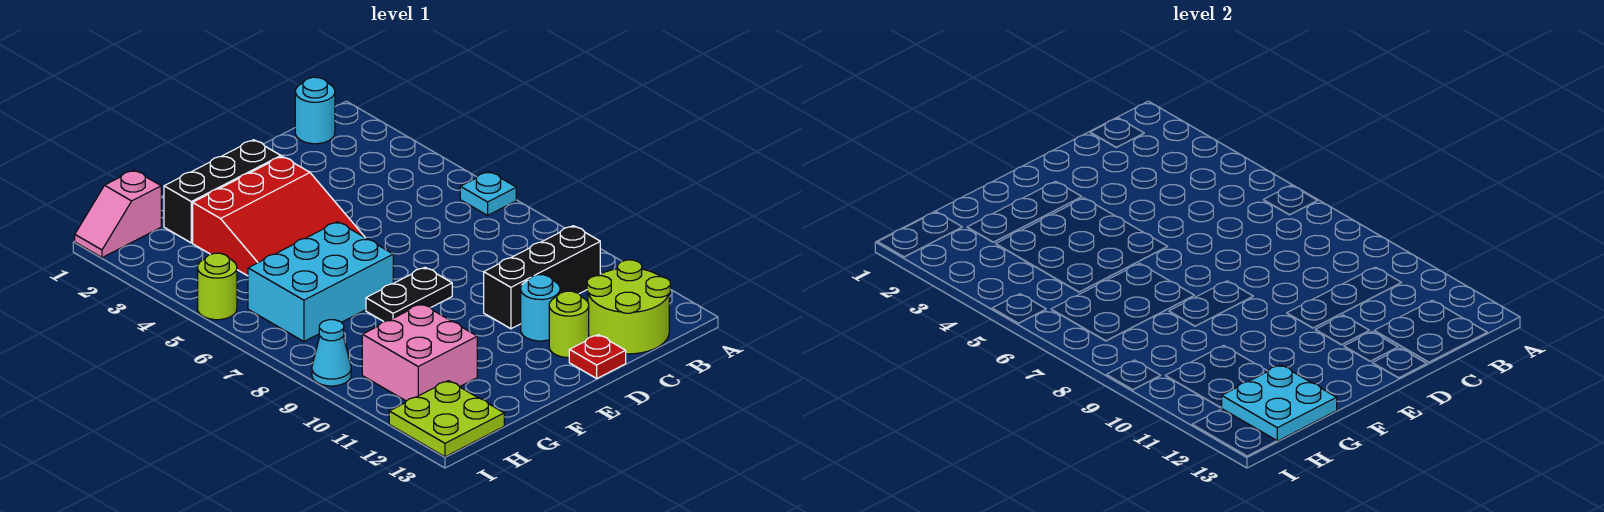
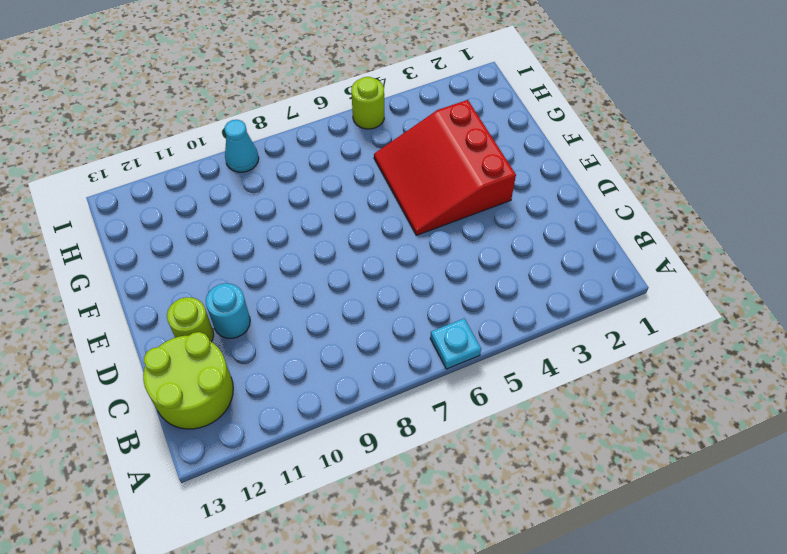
none -> cyan 1x1 round brick [295,77,335,144]
none -> black 1x3 brick [484,226,600,329]
none -> red 1x1 plate [569,335,626,378]

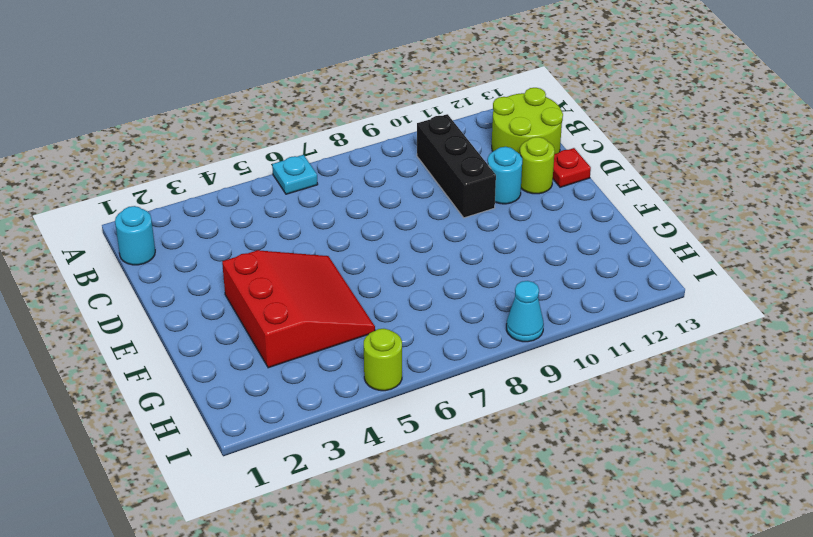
none -> black 1x3 brick [164,140,281,243]
none -> black 1x2 plate [366,267,452,322]
none -> cyan 2x3 brick [248,222,393,342]

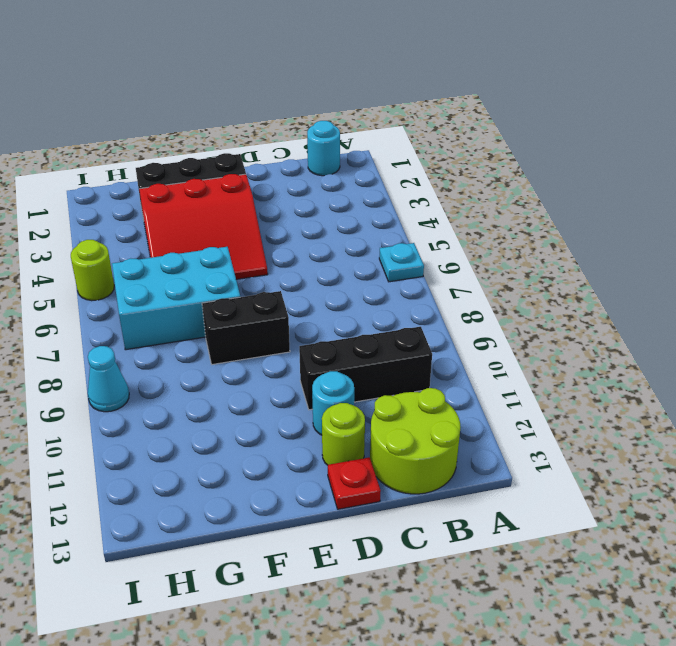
black 1x2 brick [202,291,290,365] -> black 1x2 plate [366,267,452,322]
none -> pink 2x2 brick [362,304,477,401]
none -> pink 1x2 slope [75,170,161,258]
none -> lime 2x2 plate [389,381,504,457]

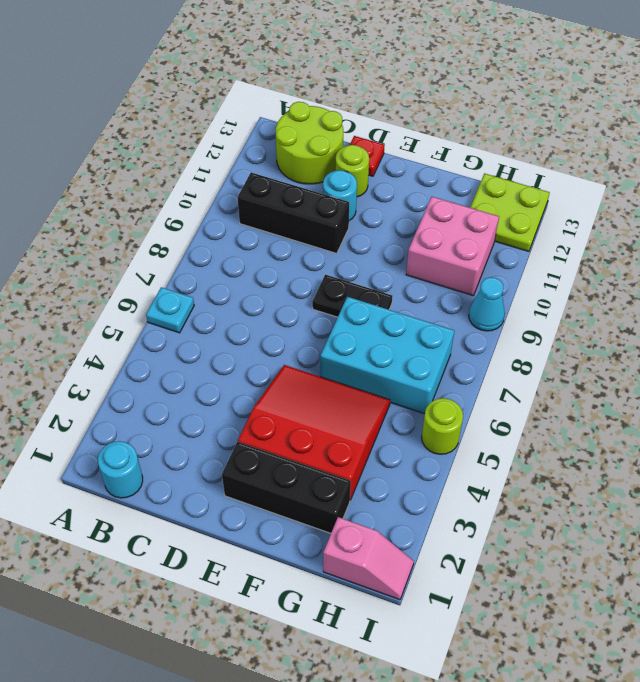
none -> cyan 2x2 plate [1222,365,1337,441]

